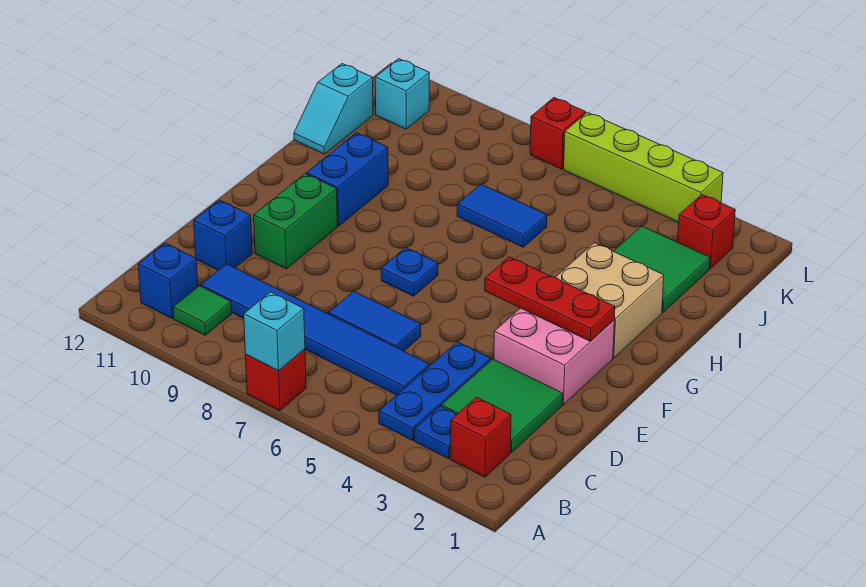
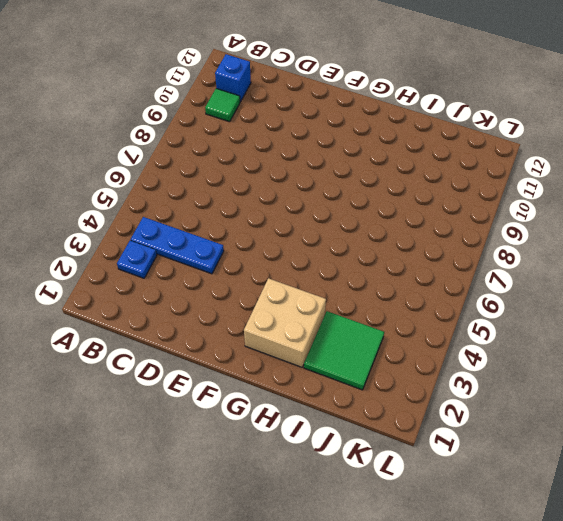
none -> red 1x1 brick [246,349,306,411]
none -> red 1x1 brick [451,397,511,477]
none -> green 2x2 tile [441,359,563,453]

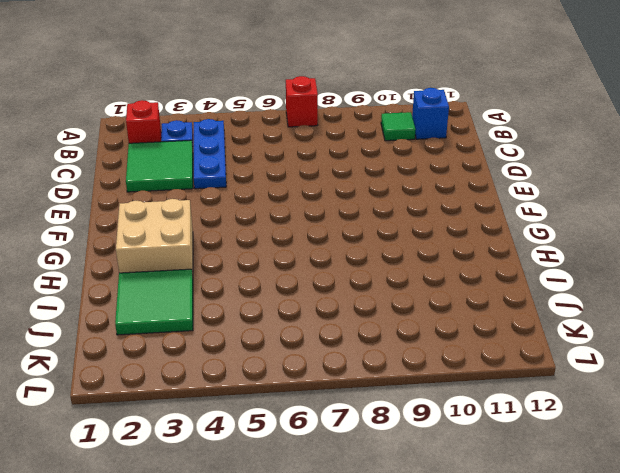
none -> blue 1x6 tile [201,264,429,395]
none -> blue 1x2 tile [329,291,421,351]
none -> blue 1x1 brick [194,200,252,270]

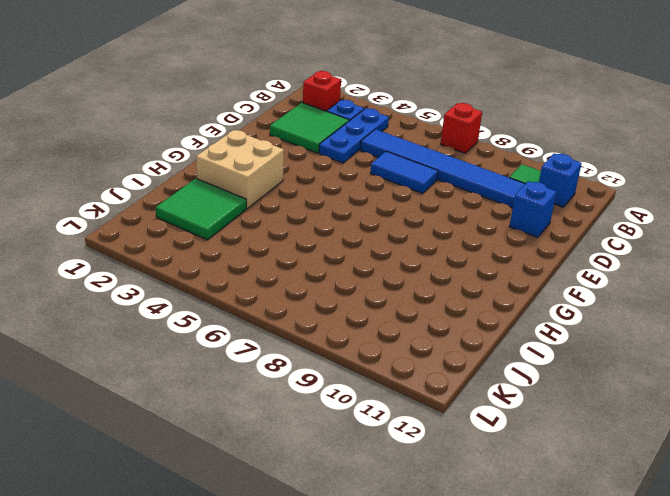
none -> pink 2x2 brick [494,308,614,405]
none -> green 1x2 brick [254,174,337,269]
none -> blue 1x1 plate [381,248,438,296]

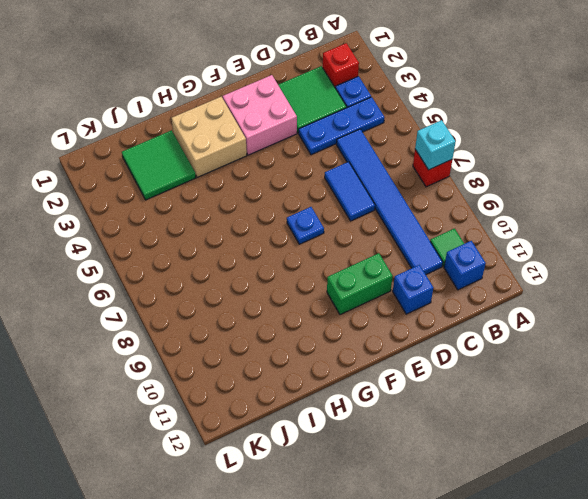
none -> blue 1x2 brick [306,133,388,226]
none -> blue 1x2 tile [457,184,547,247]
none -> cyan 1x2 slope [294,64,373,154]

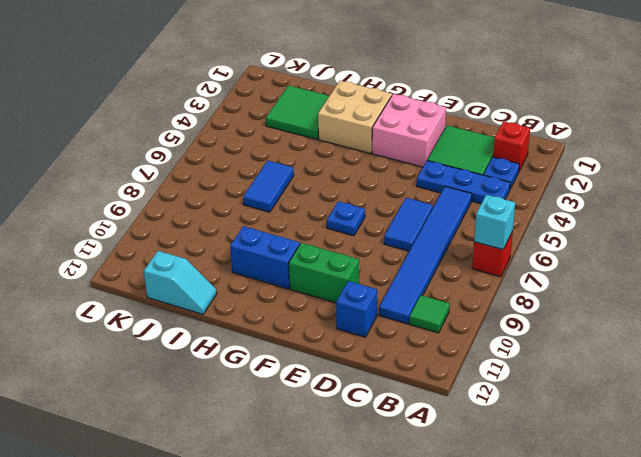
none -> blue 1x1 brick [138,243,198,318]
none -> red 1x1 brick [678,194,735,269]
none -> cyan 1x1 brick [375,59,429,129]

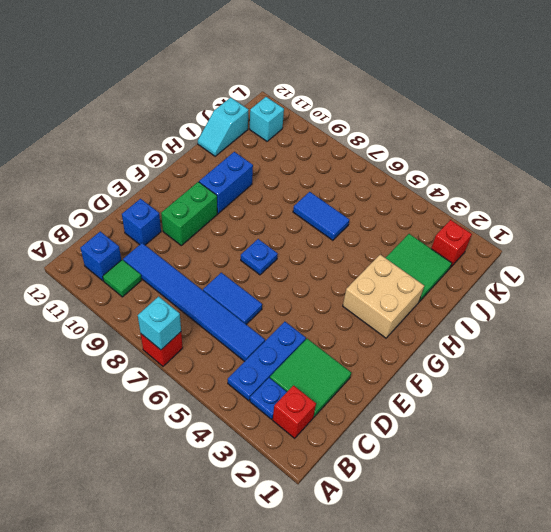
none -> pink 2x2 brick [494,308,614,405]
none -> lime 1x4 brick [564,112,723,222]
none -> red 1x1 brick [530,98,586,169]

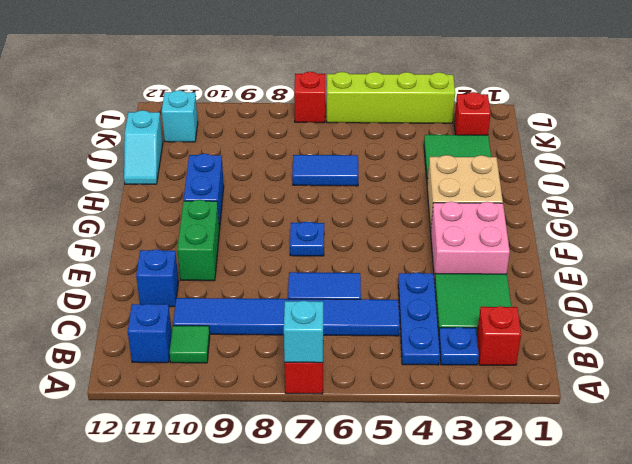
none -> red 1x3 plate [485,257,615,341]

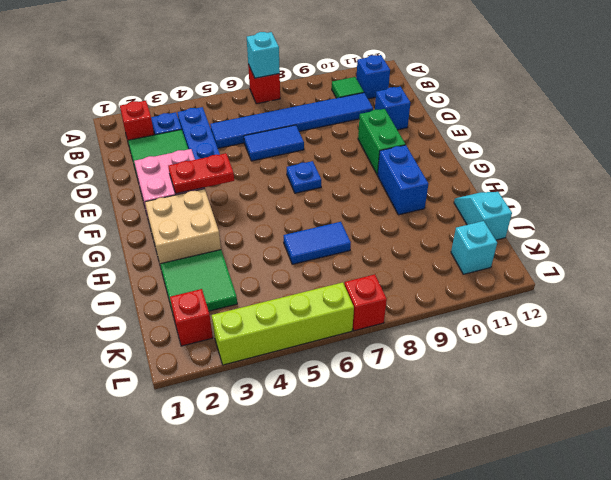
red 1x2 plate [168,153,234,194] -> red 1x3 plate [485,257,615,341]

